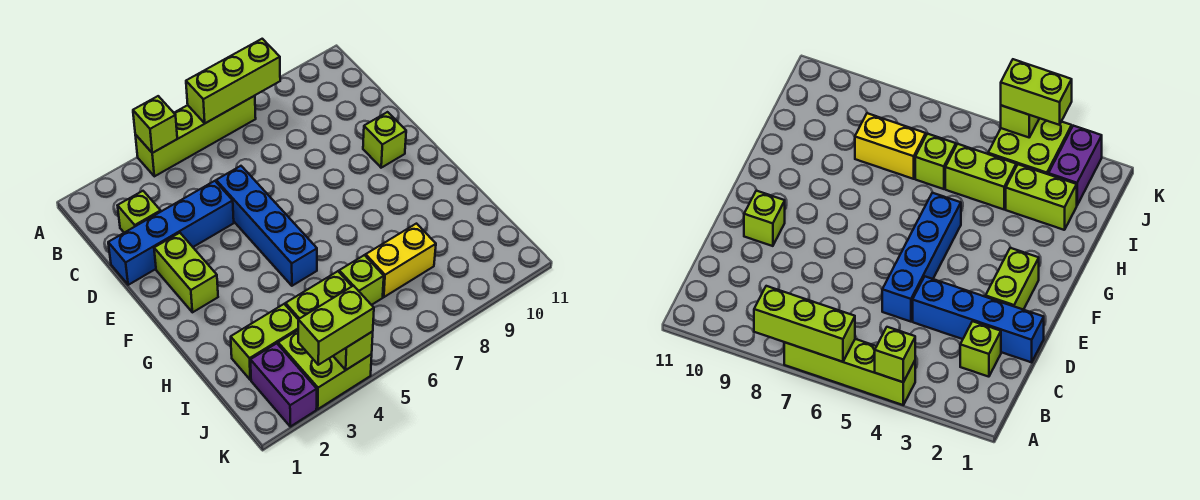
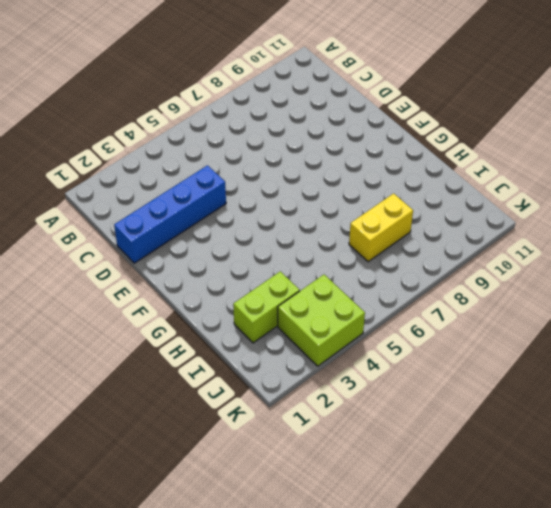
none -> lime 1x4 brick [135,96,256,176]
none -> lime 1x1 brick [118,191,161,233]
none -> blue 1x4 brick [216,166,317,286]

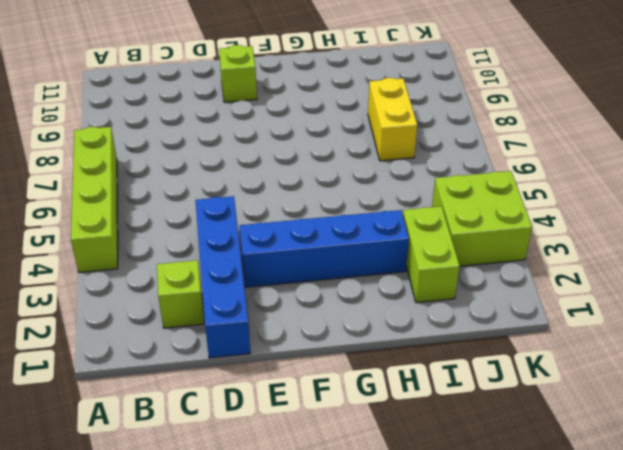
blue 1x4 brick [240,210,409,287] -> blue 1x4 brick moved to [216,166,317,286]
none -> lime 1x2 brick [154,233,218,312]
none -> lime 1x2 brick [286,271,352,319]
none -> lime 1x1 brick [339,255,384,305]

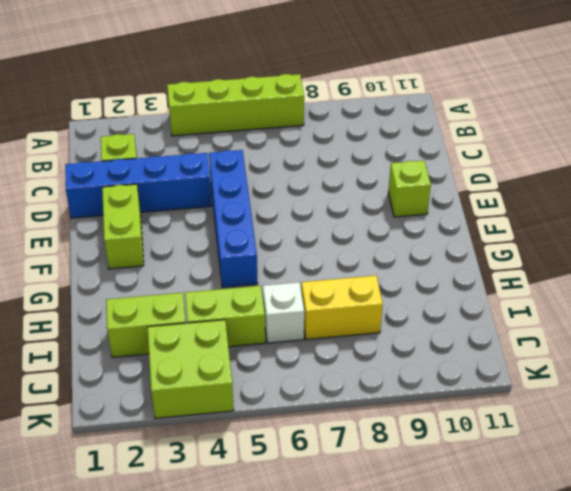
white 1x1 brick [263,282,304,343] -> lime 1x1 brick [339,255,384,305]
none -> purple 1x2 brick [251,343,317,427]
none -> lime 1x1 brick [133,96,177,153]
none -> lime 1x3 brick [186,39,280,123]

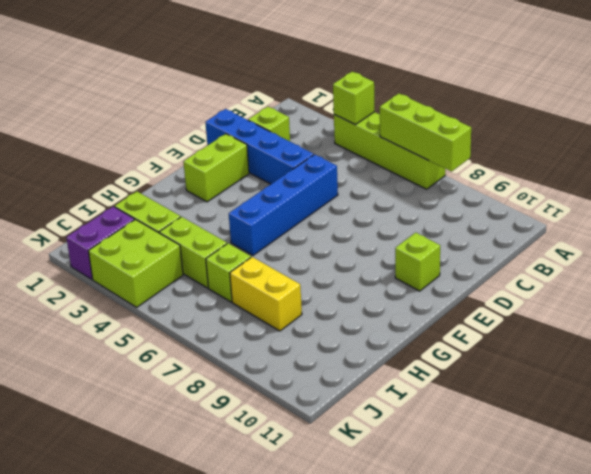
none -> lime 1x1 brick [333,332,373,370]
none -> lime 1x2 brick [298,286,374,365]

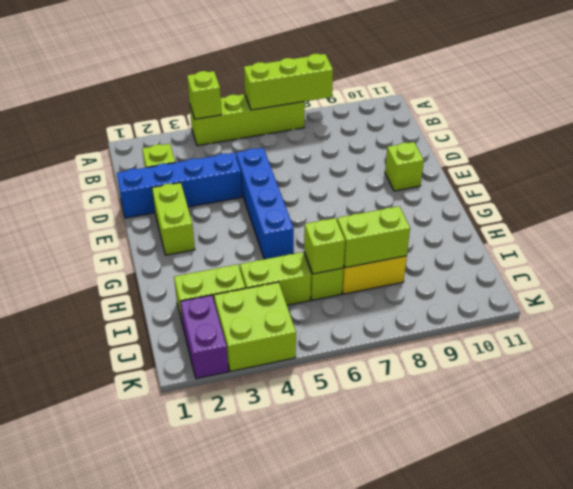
lime 1x1 brick [304,218,345,274] -> lime 1x1 brick moved to [333,332,373,370]
lime 1x2 brick [337,206,410,268] -> lime 1x2 brick moved to [298,286,374,365]

